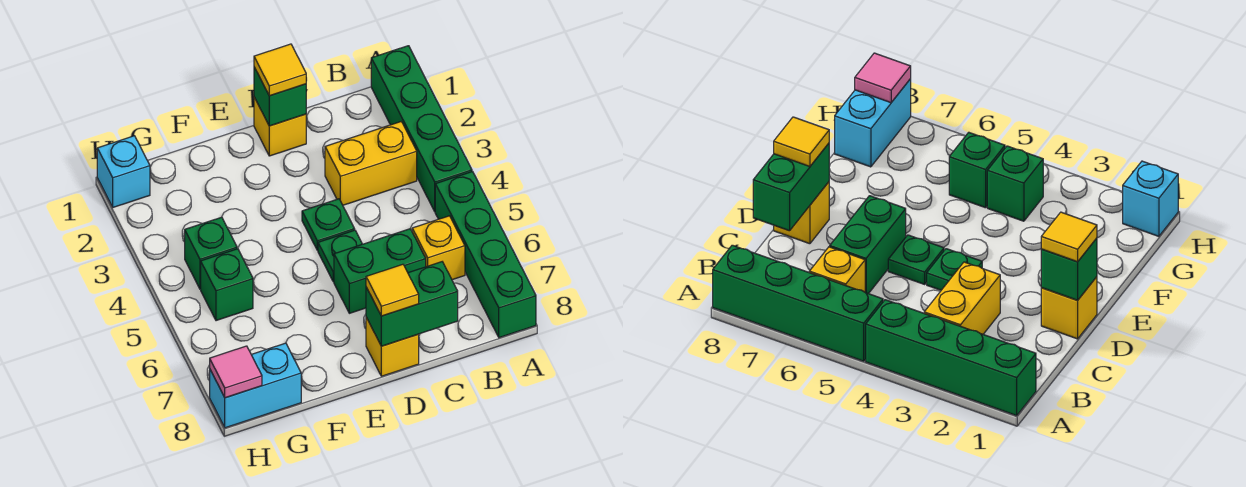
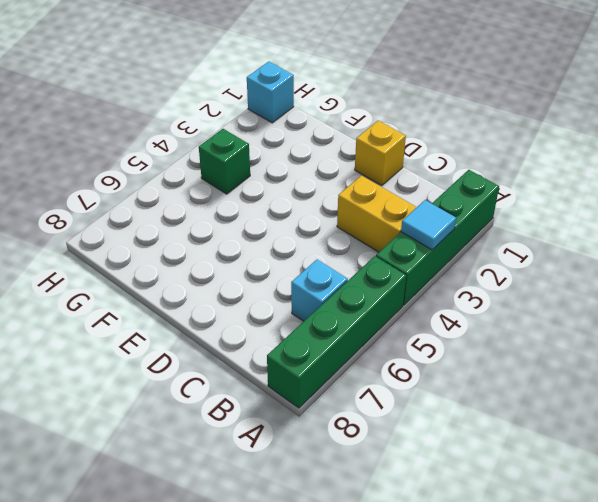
cyan 1x1 tile [401,200,456,250] -> none
cyan 1x1 brick [291,260,348,321] -> yellow 1x1 brick [412,216,465,280]
none -> green 1x2 brick [334,229,426,313]
none -> green 1x1 plate [302,199,355,250]
none -> green 1x1 plate [318,230,362,282]

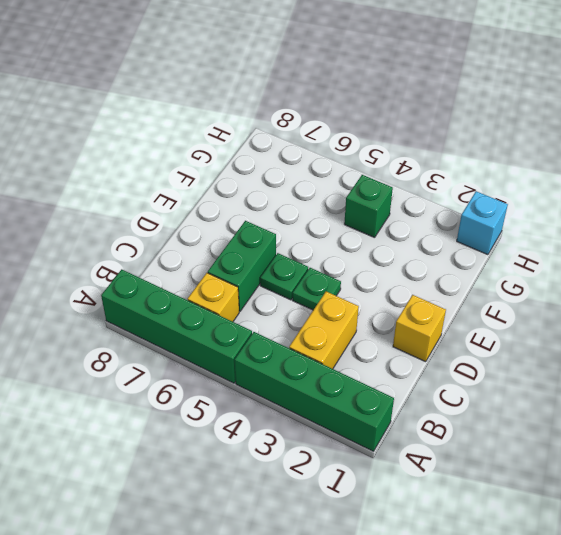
none -> yellow 1x1 brick [366,317,419,376]
none -> green 1x1 brick [201,249,253,321]
none -> cyan 1x2 brick [210,343,301,428]

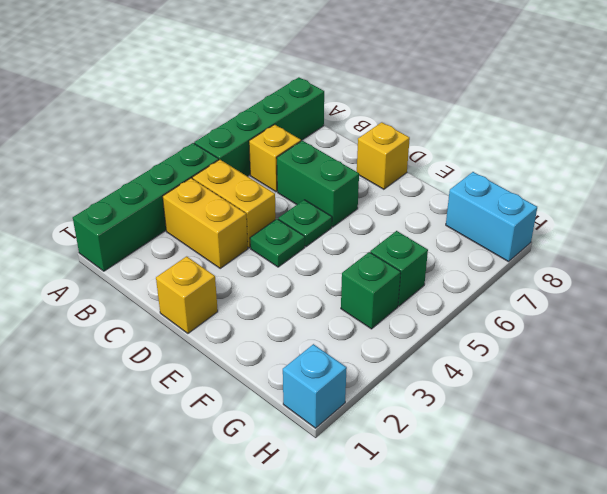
yellow 1x2 brick [192,160,276,248] -> none
none -> green 1x2 brick [366,262,458,346]
none -> green 1x1 brick [254,67,306,126]
none -> pink 1x1 tile [210,346,262,398]

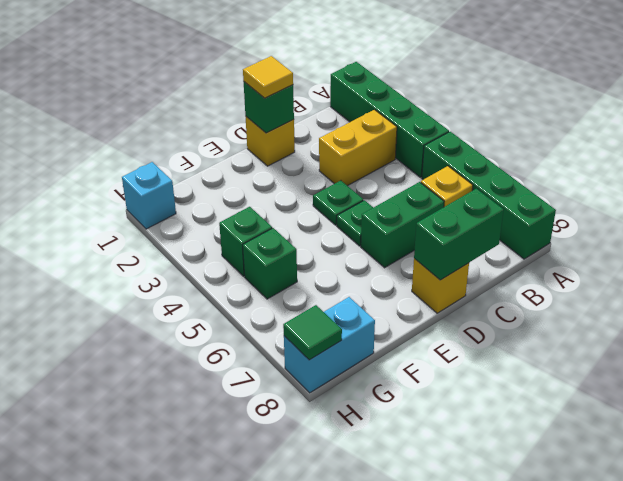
green 1x1 tile [283,305,342,360] -> pink 1x1 tile [210,346,262,398]
none -> yellow 1x1 tile [366,264,419,316]

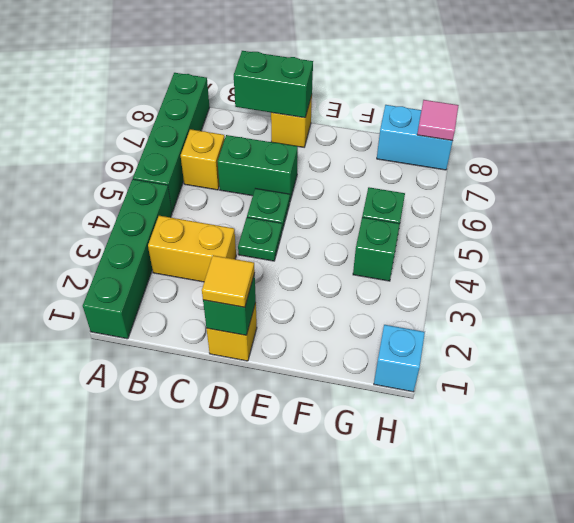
none -> yellow 1x1 tile [366,264,419,316]

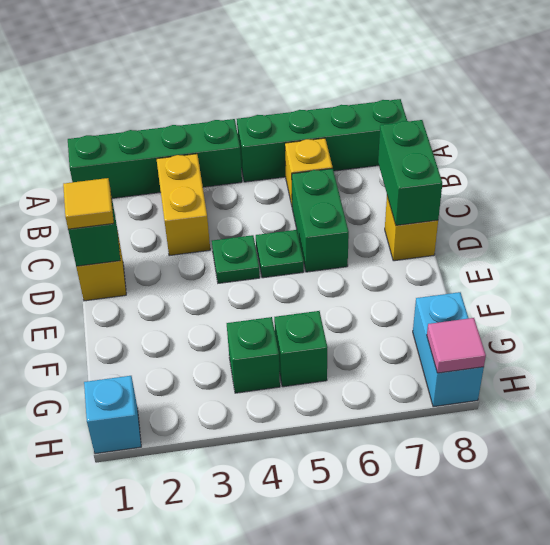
none -> yellow 1x1 tile [366,264,419,316]

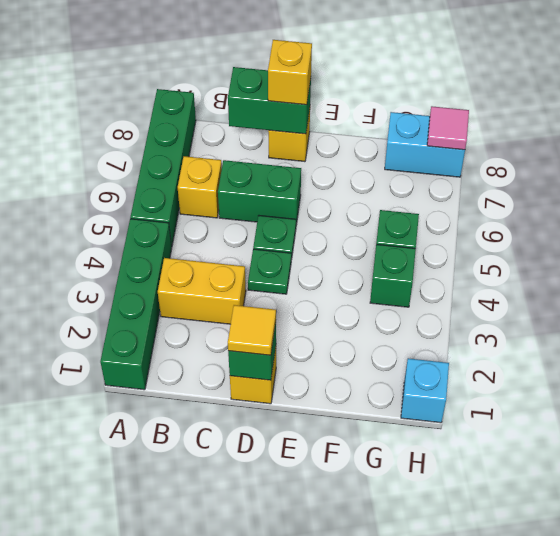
yellow 1x1 brick [268,40,312,105] -> yellow 1x1 tile [366,264,419,316]

